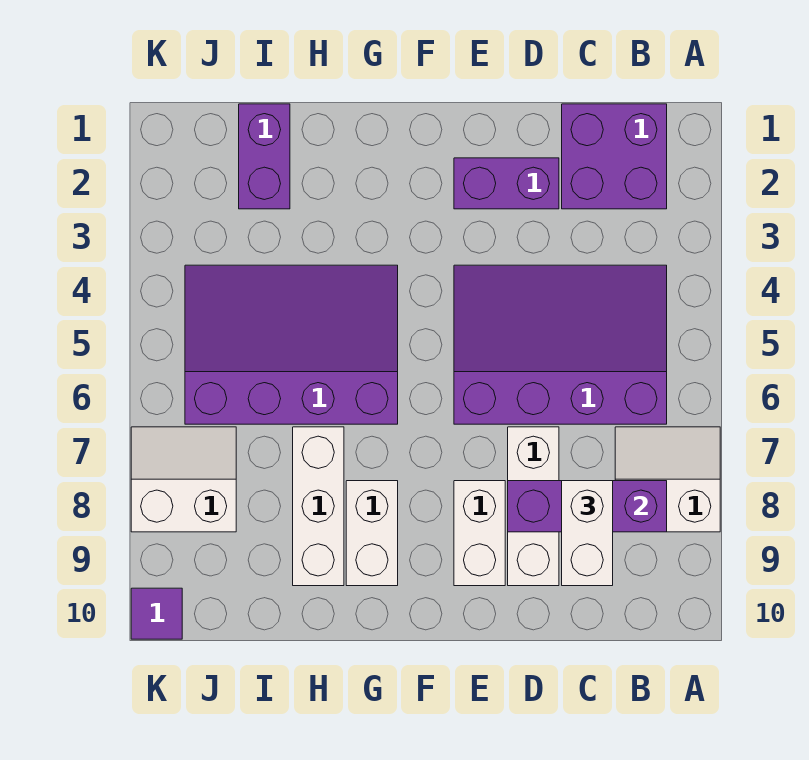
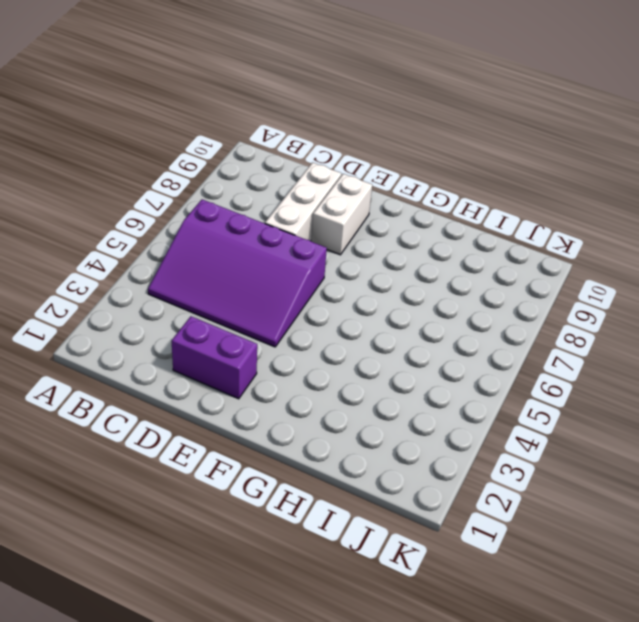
none -> white 2x2 slope [615,427,720,532]
none -> purple 2x2 brick [562,104,667,209]
none -> purple 3x4 slope [185,265,398,424]

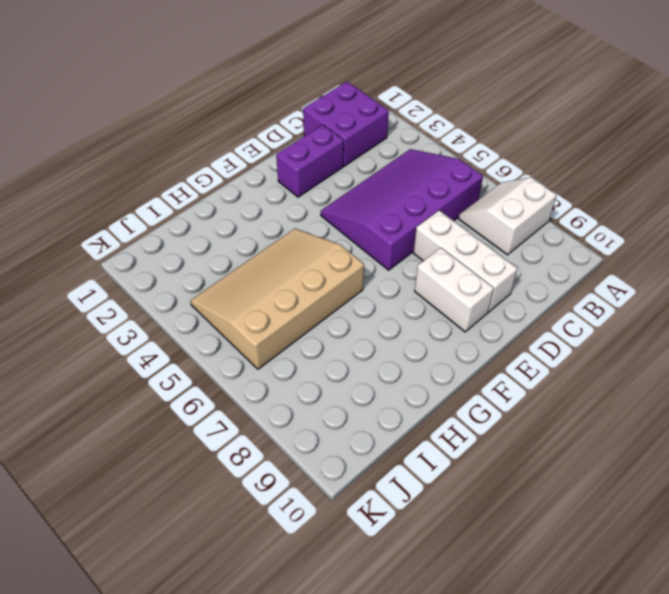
tan 3x4 slope [190,229,364,369] -> purple 3x4 slope [185,265,398,424]
none -> white 1x2 brick [346,481,398,586]
none -> white 1x3 brick [293,427,344,586]
none -> purple 1x2 brick [239,104,290,209]

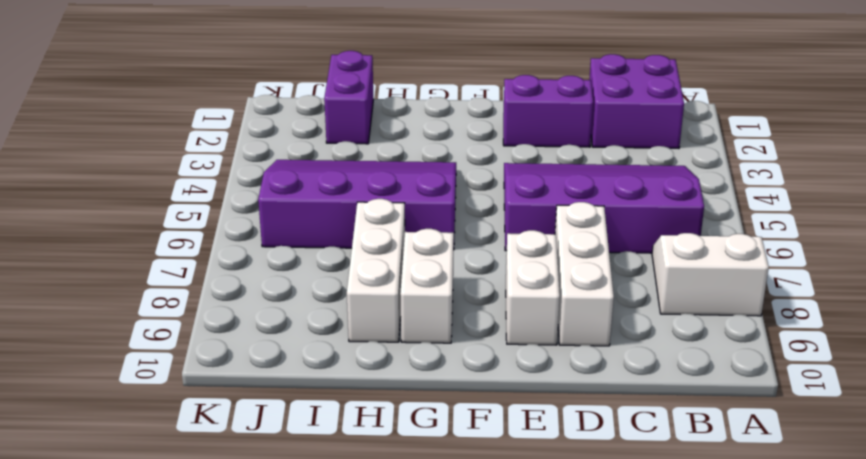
none -> white 2x2 slope [131,427,236,532]
none -> purple 1x1 tile [131,588,182,639]
none -> purple 1x3 brick [508,481,667,532]

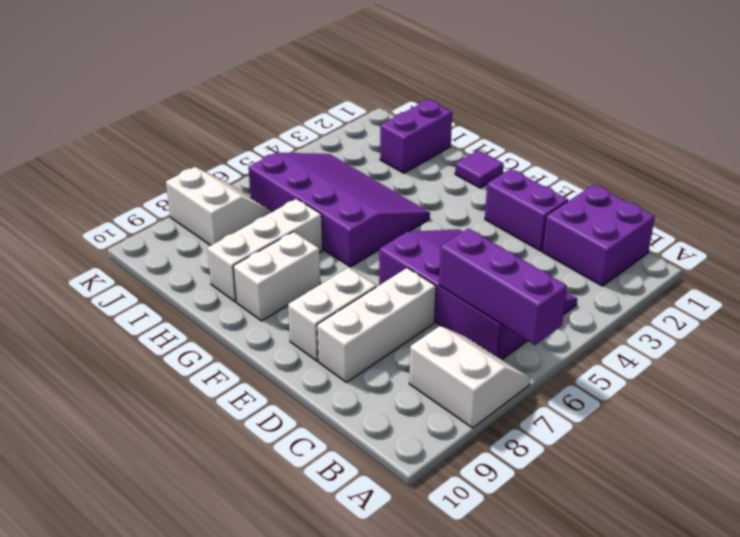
purple 1x3 brick [439,228,567,345] -> purple 1x3 brick moved to [508,481,667,532]
purple 1x1 tile [455,150,504,188] -> purple 1x1 tile moved to [131,588,182,639]
none -> white 1x2 brick [562,481,613,586]

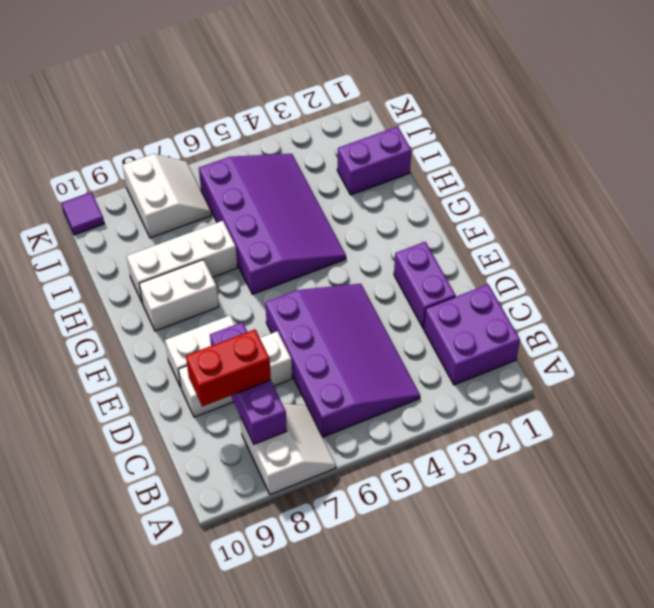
red 1x2 brick [186,329,271,407] -> white 1x2 brick [562,481,613,586]

